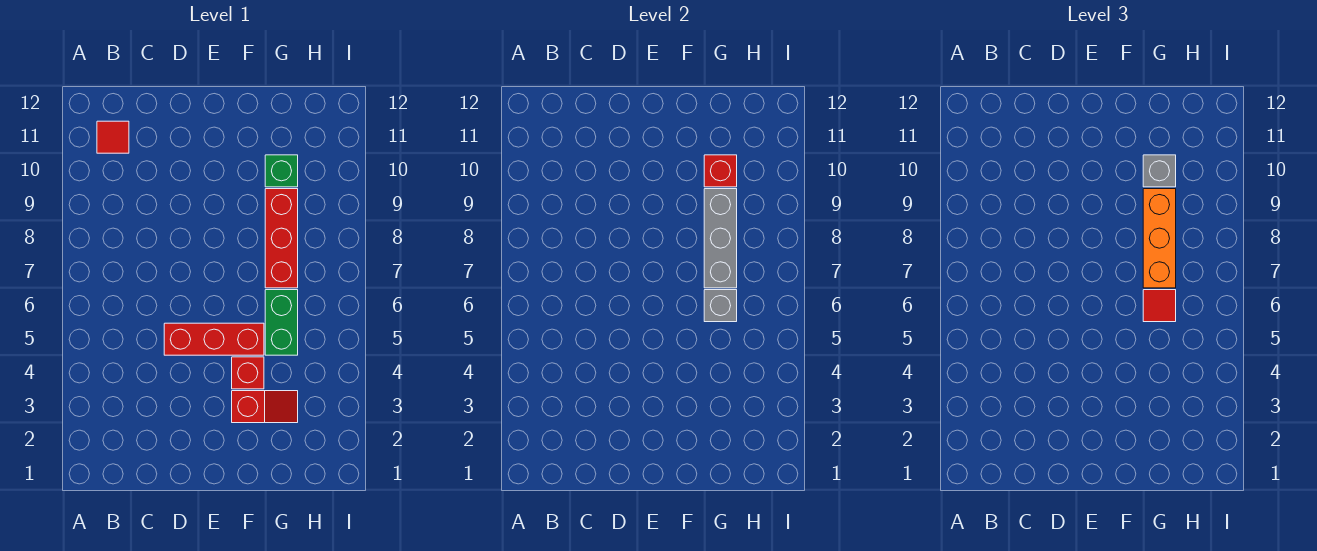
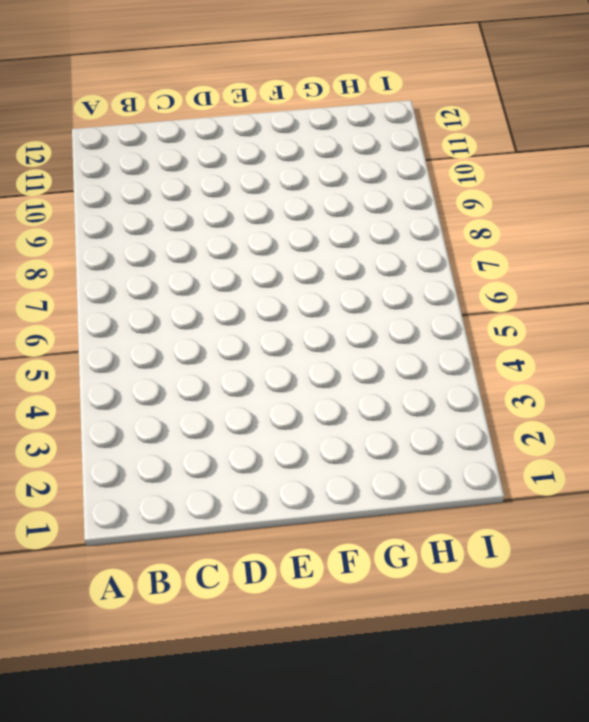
none -> red 1x1 tile [97,121,129,153]
none -> red 1x3 brick [164,323,264,355]
none -> red 1x2 slope [232,391,298,423]

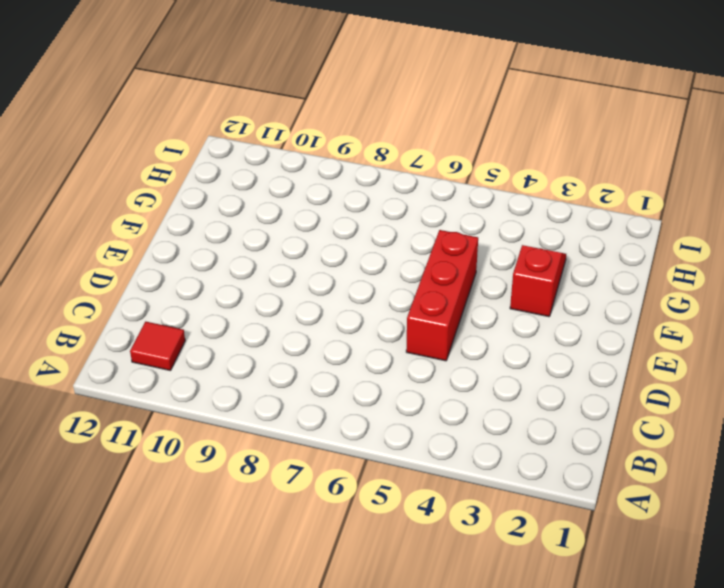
none -> red 1x1 brick [232,357,264,389]
none -> green 1x2 brick [265,290,298,355]
none -> red 1x3 brick [265,189,298,288]

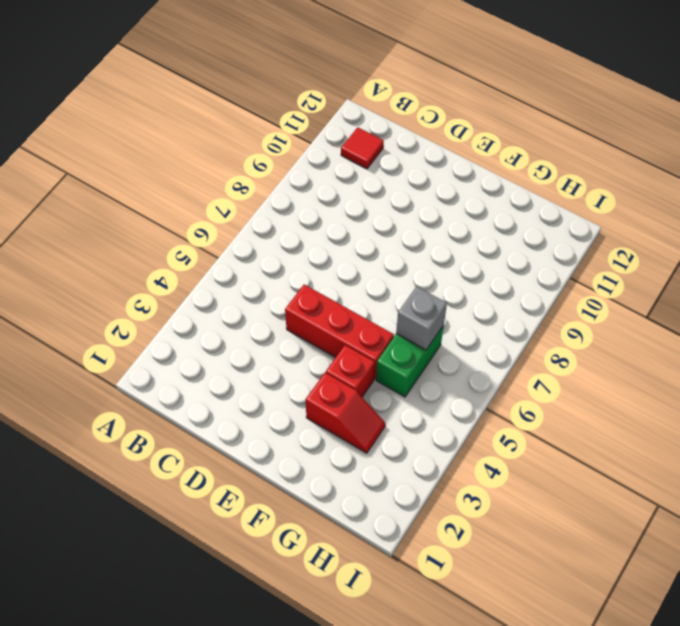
none -> red 1x3 brick [265,189,298,288]
none -> green 1x1 brick [265,155,298,187]
none -> grey 1x3 brick [704,189,737,288]

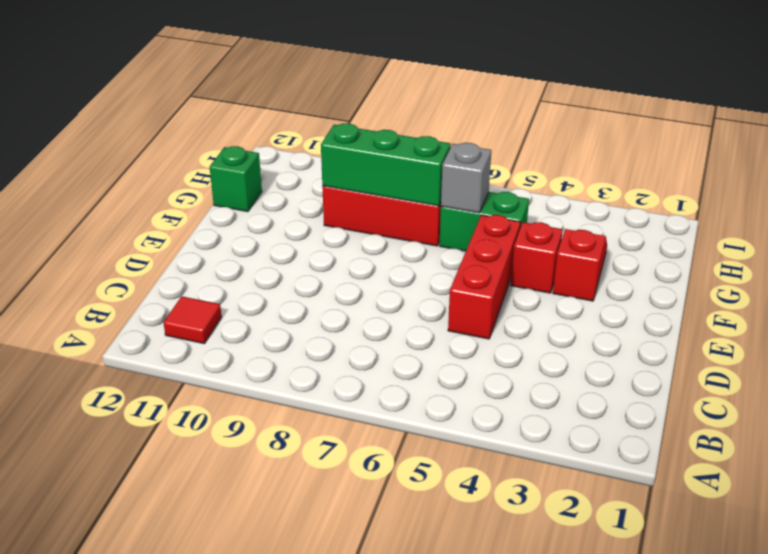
green 1x3 brick [321,123,451,206] -> grey 1x3 brick [704,189,737,288]
green 1x1 brick [210,146,262,212] -> green 1x1 brick moved to [265,155,298,187]
none -> red 1x1 brick [704,155,737,187]
none -> red 1x1 tile [1143,290,1176,322]
none -> orange 1x3 brick [1143,189,1176,288]

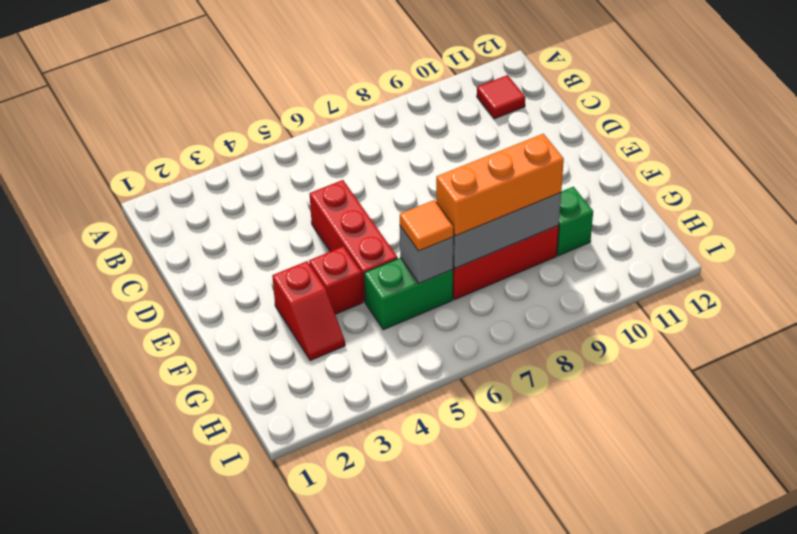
orange 1x1 tile [400,200,454,251] -> red 1x1 tile [1143,290,1176,322]
none -> red 1x1 brick [704,155,737,187]
none -> grey 1x1 brick [1143,155,1176,187]

